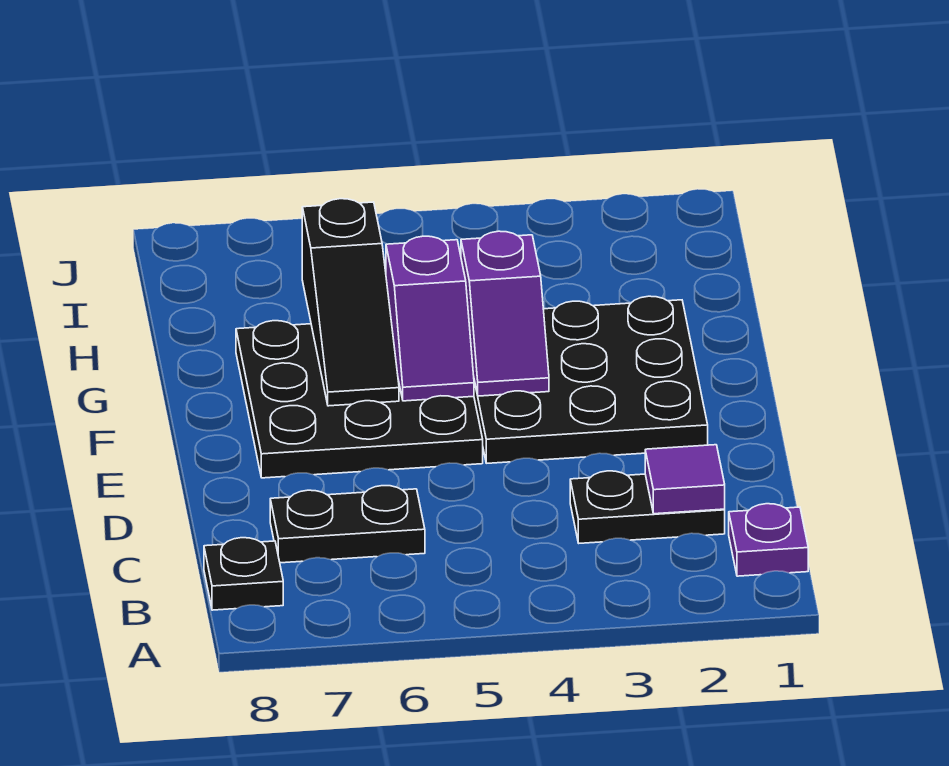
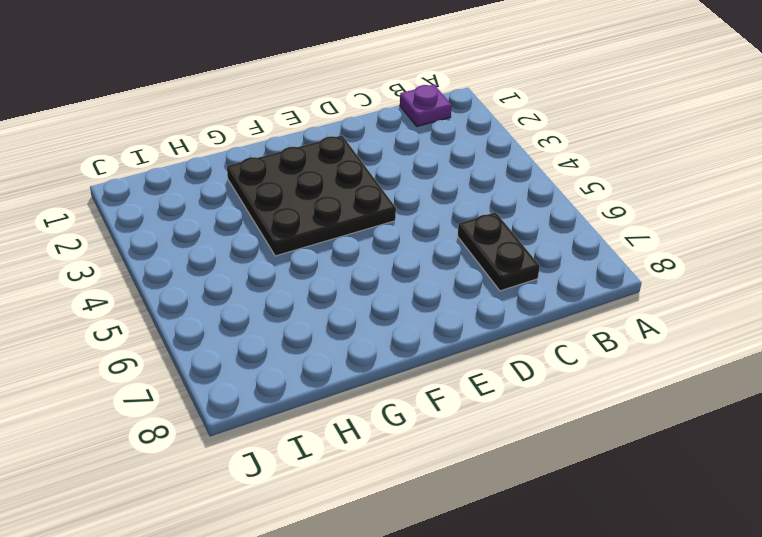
none -> black 1x1 plate [204,538,283,610]
none -> black 1x2 plate [570,471,725,543]

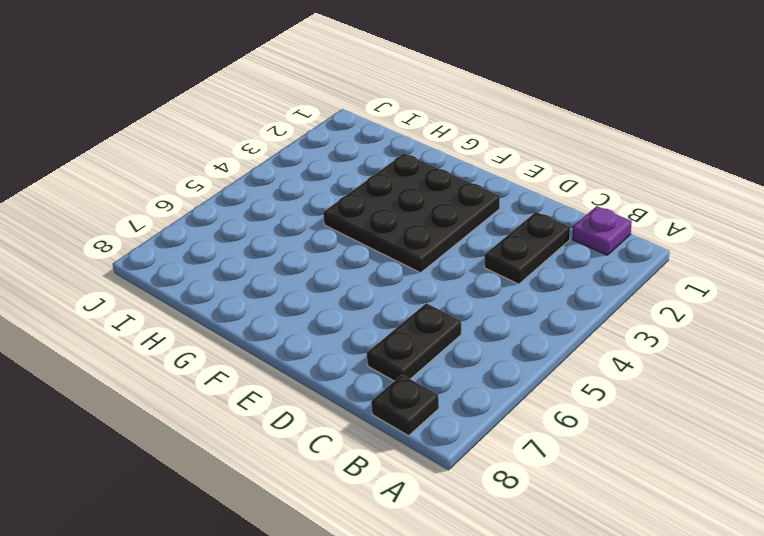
none -> black 3x3 plate [236,321,483,478]
none -> purple 1x1 tile [645,445,725,514]

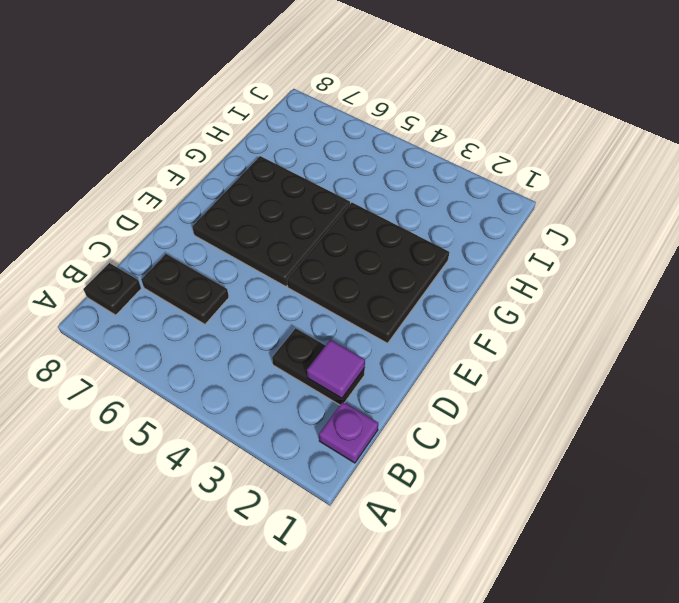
none -> purple 1x2 slope [461,231,549,396]
none -> purple 1x2 slope [386,236,474,401]

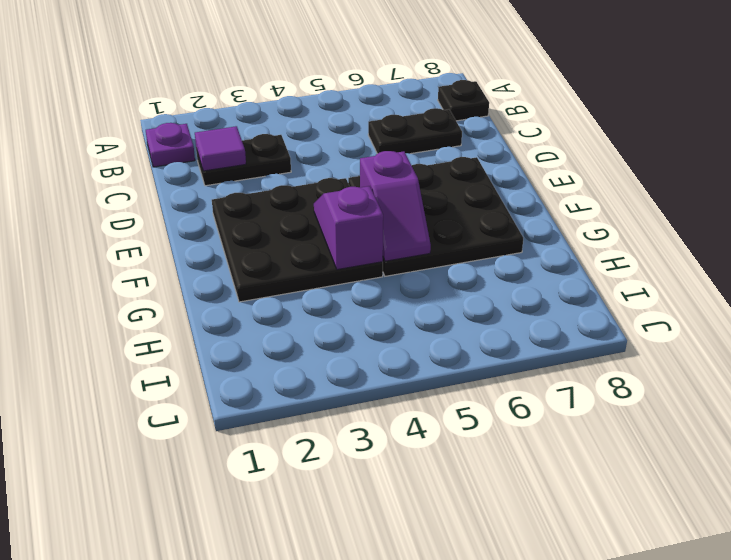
purple 1x2 slope [360,151,431,261] -> purple 1x2 slope turned to [386,236,474,401]
none -> black 1x3 slope [302,199,399,406]

